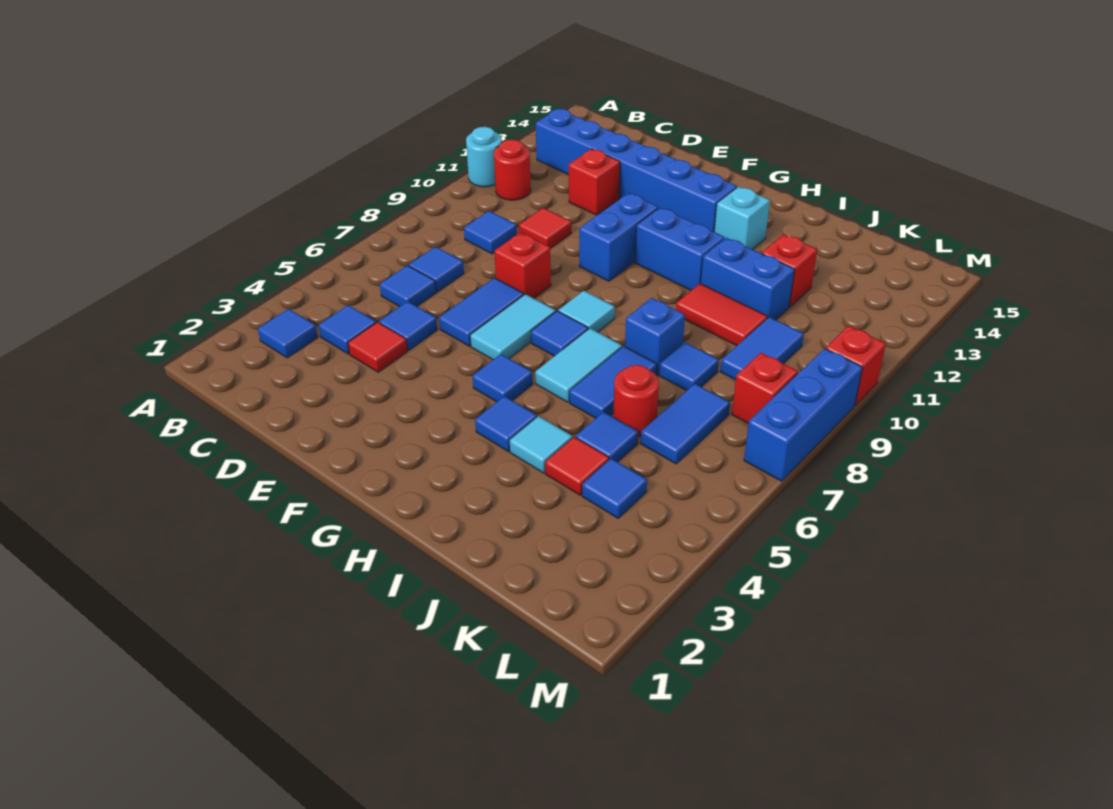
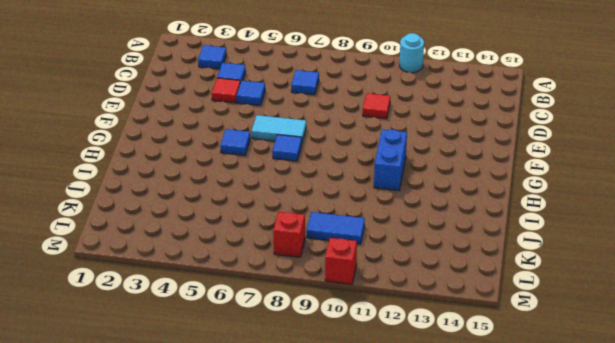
none -> red 1x1 round brick [494,140,531,200]
none -> blue 1x6 brick [536,109,737,232]
none -> blue 1x1 tile [380,265,436,307]
none -> blue 1x1 tile [464,211,517,254]

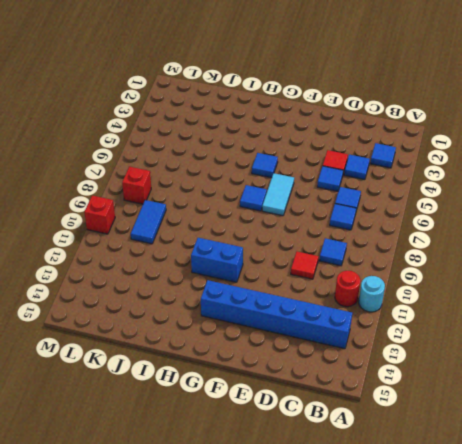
none -> red 1x1 brick [569,149,620,215]
none -> blue 1x2 tile [439,278,524,346]
none -> red 1x1 brick [494,232,551,298]
none -> blue 1x2 brick [579,193,658,281]

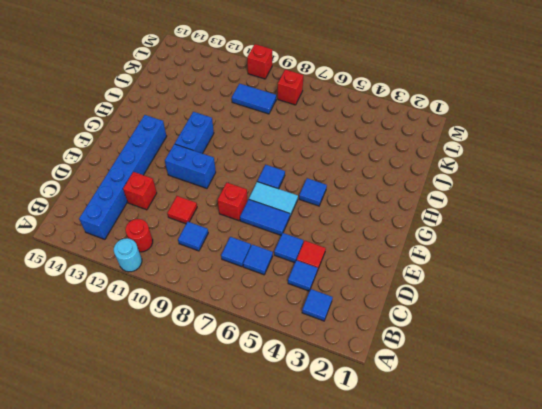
none -> cyan 1x1 tile [558,291,615,332]
none -> blue 1x1 tile [475,396,537,452]
none -> cyan 1x2 tile [535,329,622,402]
none -> cyan 1x1 brick [715,187,770,249]

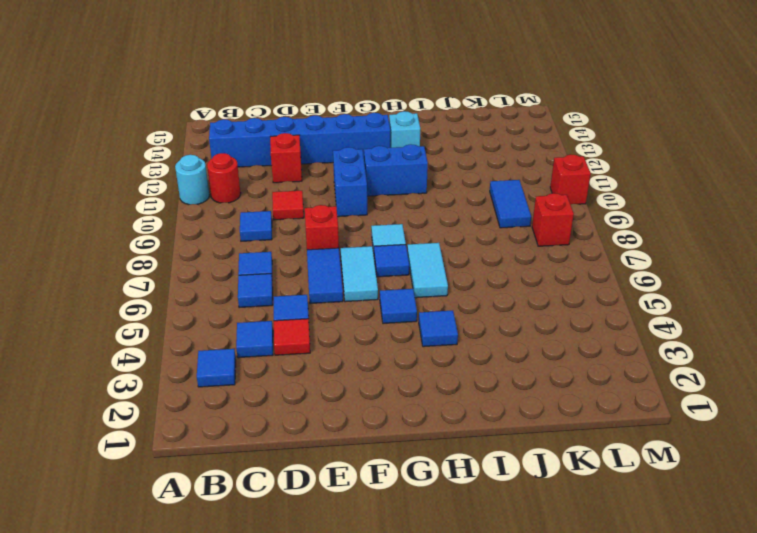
none -> cyan 1x1 tile [510,416,572,473]
none -> blue 1x2 tile [569,346,657,418]
none -> blue 1x1 brick [625,298,685,375]
none -> red 1x2 tile [676,284,768,346]

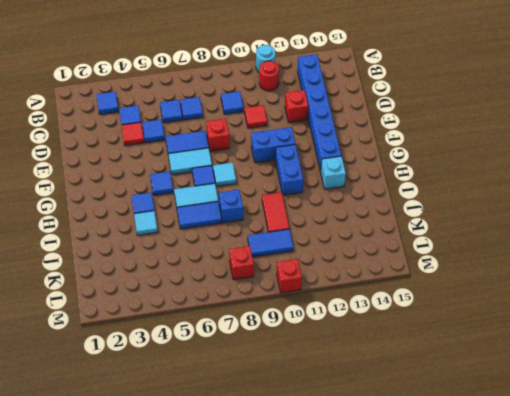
none -> blue 1x2 brick [701,238,795,320]
none -> red 1x1 tile [545,437,609,495]
none -> blue 1x1 tile [576,412,638,462]
none -> red 1x1 round brick [613,365,659,436]

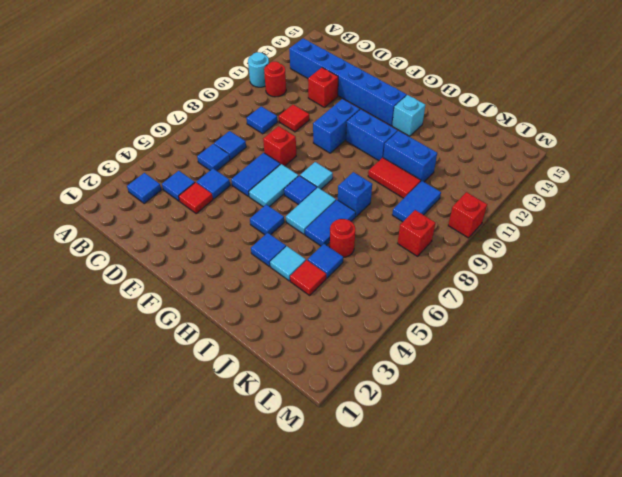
none -> blue 1x1 tile [659,342,719,391]
none -> red 1x1 brick [762,234,817,307]
none -> blue 1x1 tile [582,459,647,518]
none -> blue 1x2 tile [641,384,730,464]

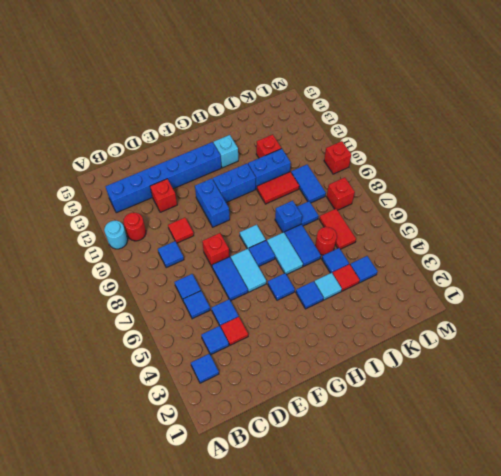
red 1x2 tile [319,209,356,249] -> blue 1x2 tile [641,384,730,464]
none -> blue 1x3 brick [744,349,863,481]

